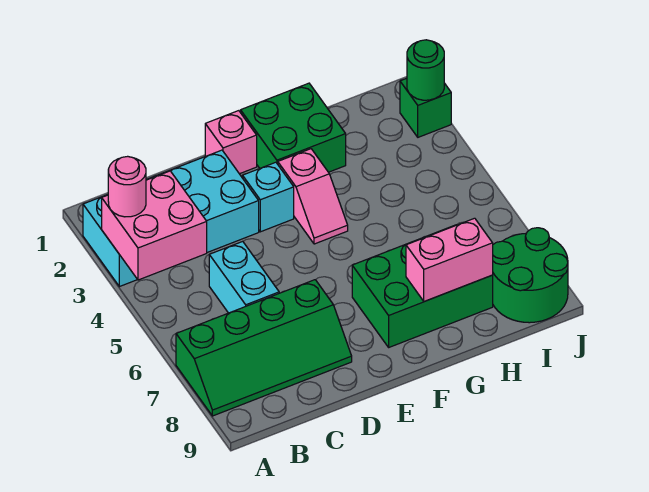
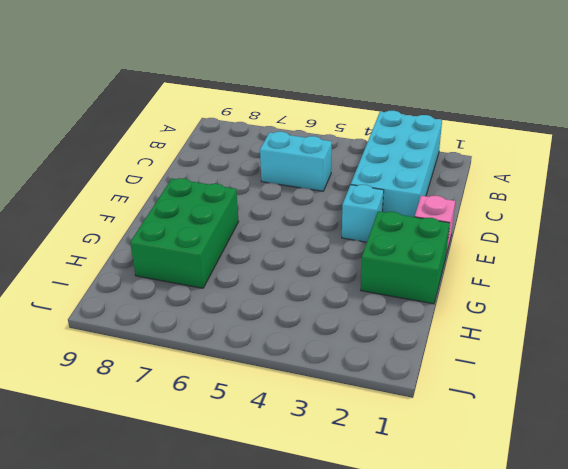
none -> green 2x4 slope [176,280,352,416]
none -> pink 1x2 slope [278,149,348,244]
none -> green 2x2 round brick [493,228,568,323]

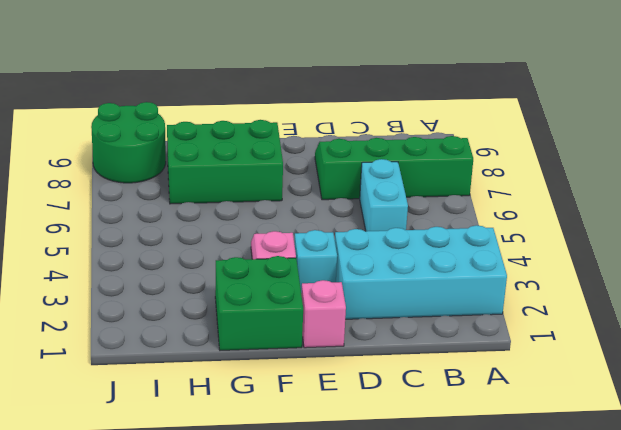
none -> green 1x1 brick [400,78,451,137]
none -> pink 2x2 brick [102,171,207,280]
none -> pink 1x2 brick [406,218,493,302]

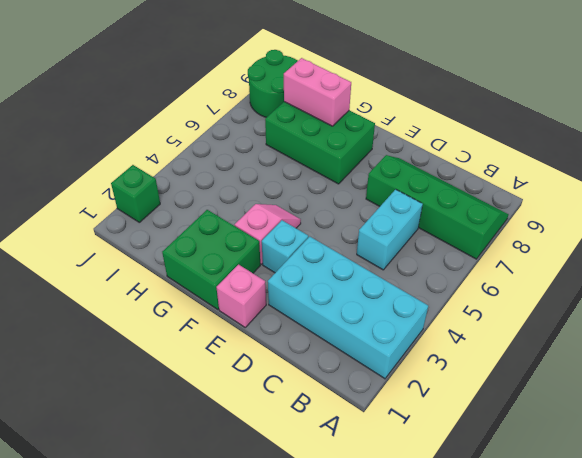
none -> pink 2x2 brick [102,171,207,280]
none -> green 1x1 round brick [407,40,444,100]
none -> pink 1x1 round brick [108,156,146,217]

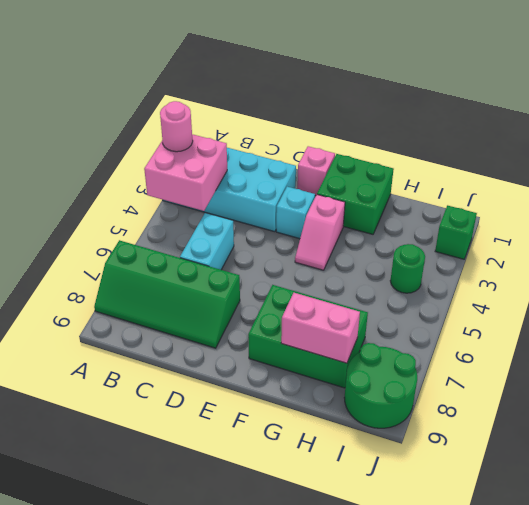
green 1x1 round brick [390,244,425,293] -> green 1x1 round brick moved to [407,40,444,100]

